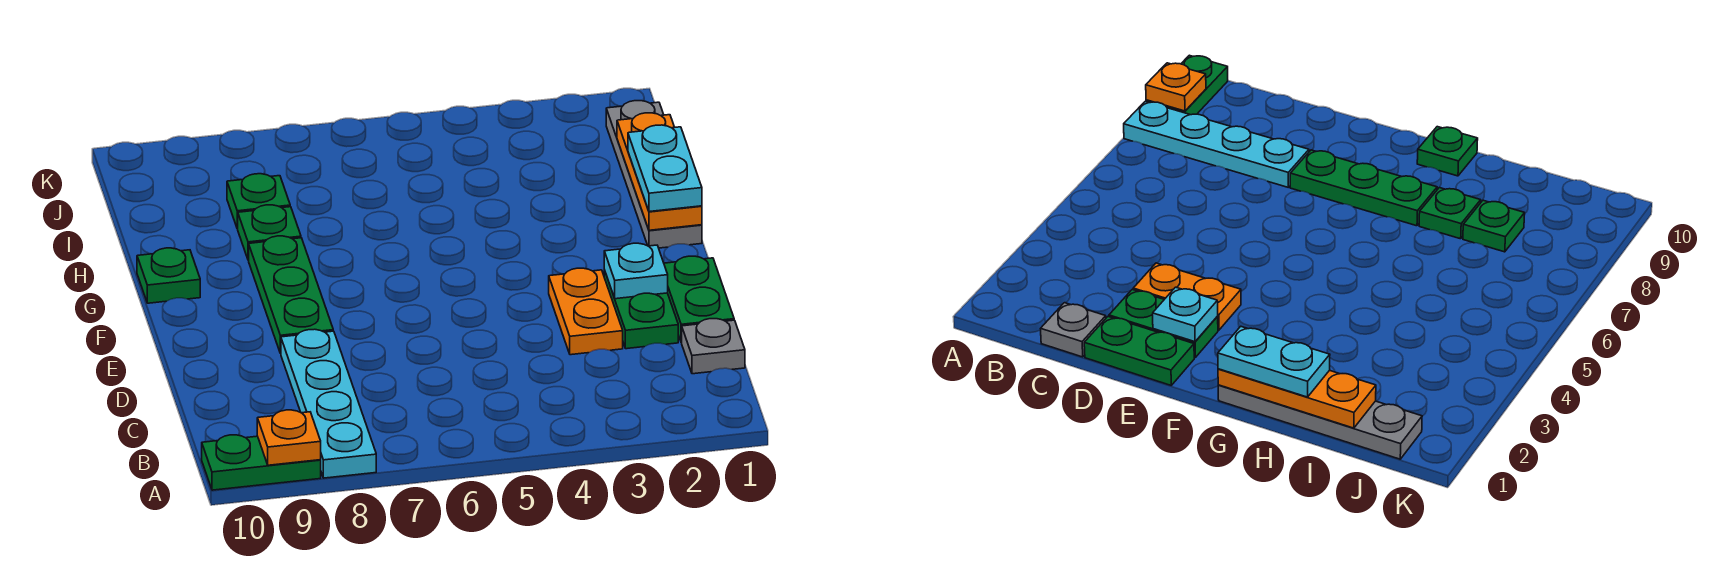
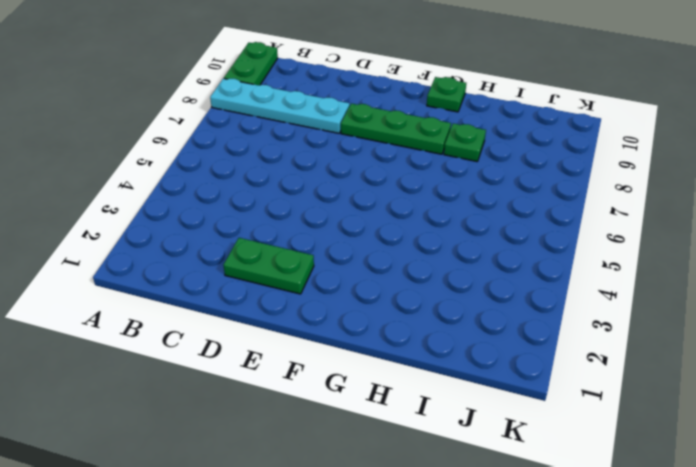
none -> grey 1x1 plate [682,319,745,374]
none -> green 1x2 plate [664,256,734,343]
none -> orange 1x2 plate [549,268,623,355]

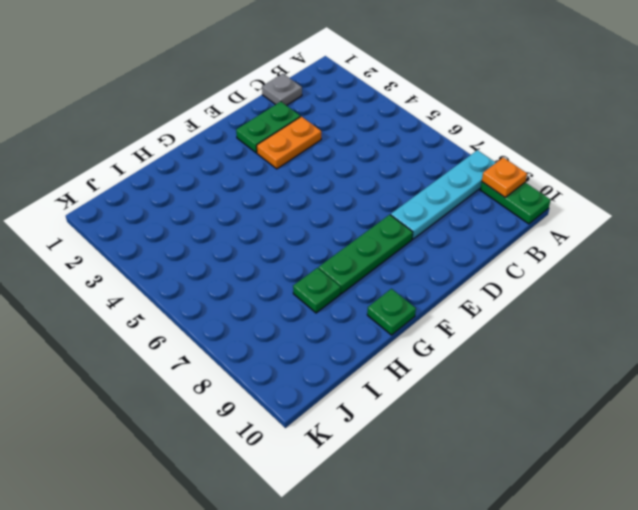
none -> green 1x2 plate [664,256,734,343]
none -> grey 1x4 plate [606,101,702,248]
none -> green 1x1 plate [227,174,290,229]

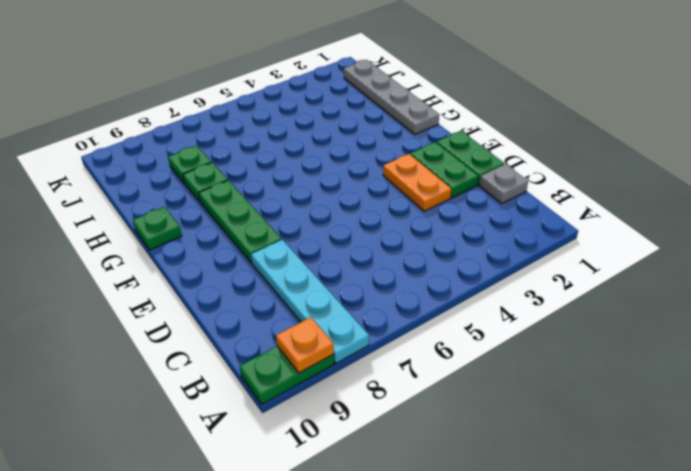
none -> cyan 1x1 plate [604,243,668,299]
none -> orange 1x3 plate [617,113,702,230]
none -> cyan 1x2 plate [628,125,702,212]

